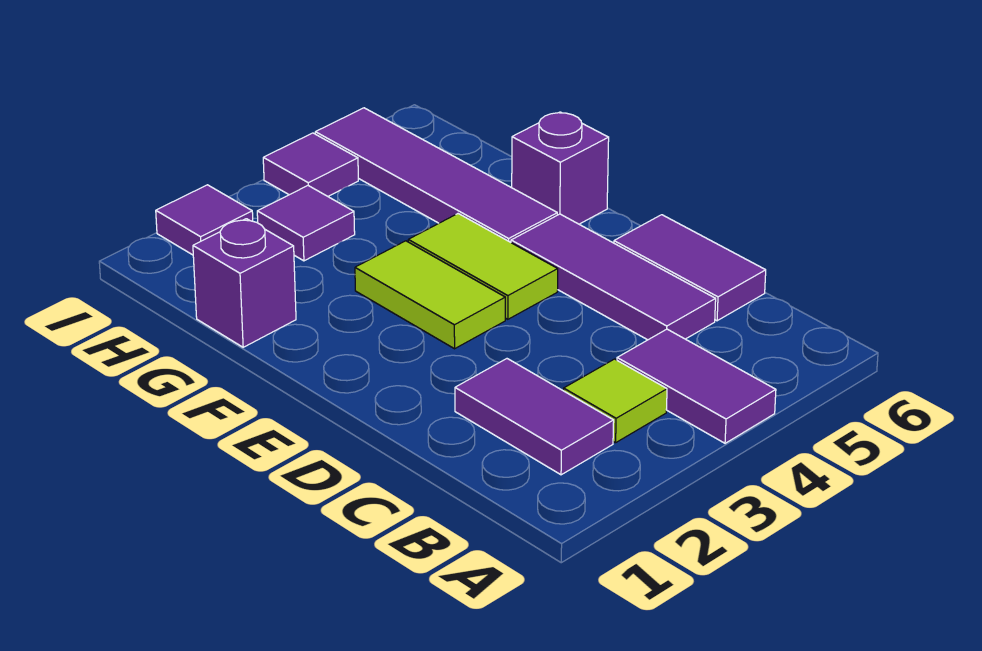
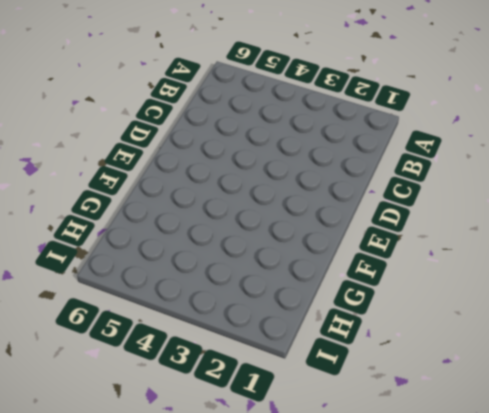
none -> purple 1x2 tile [617,329,776,443]
none -> purple 1x2 tile [455,359,614,475]
none -> lime 1x1 tile [564,359,667,443]

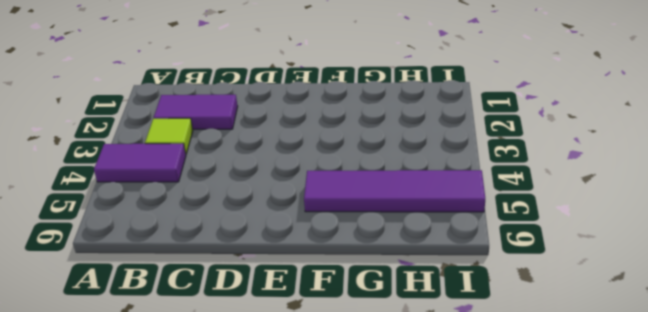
none -> purple 1x3 tile [511,214,716,340]
none -> purple 1x2 tile [614,215,766,321]
none -> lime 1x2 tile [355,241,505,349]

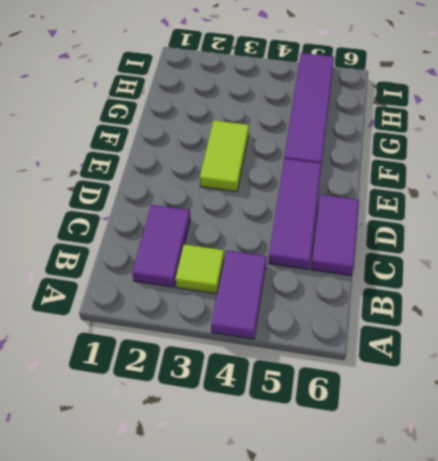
none -> lime 1x2 tile [408,214,558,319]
none -> purple 1x1 brick [512,112,609,224]
none -> purple 1x1 brick [193,219,296,347]

